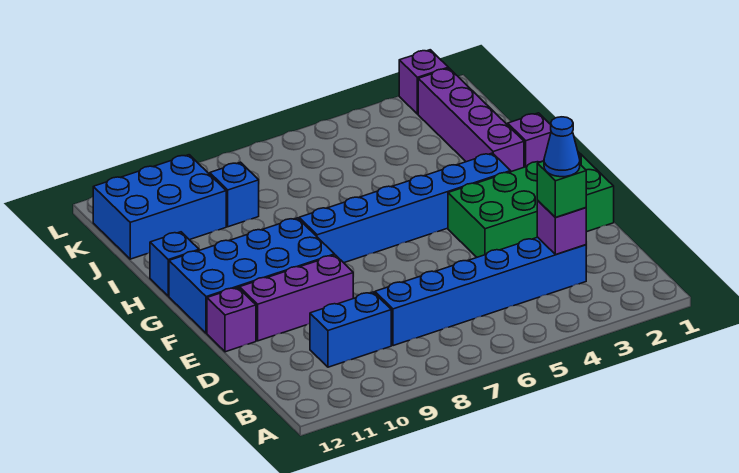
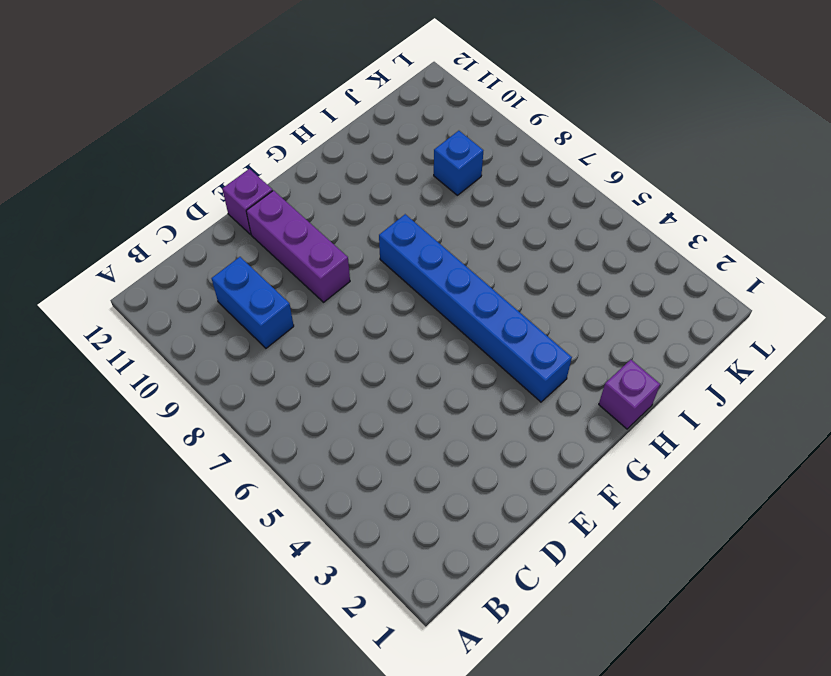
none -> blue 1x6 brick [375,237,586,346]
none -> green 2x4 brick [448,152,614,257]
none -> blue 2x4 brick [169,218,335,333]

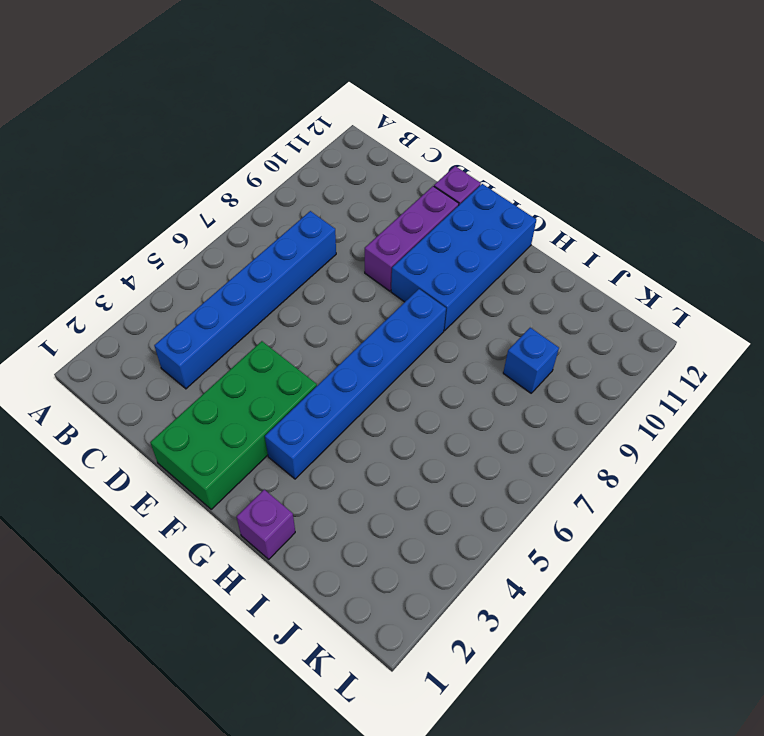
none -> blue 1x2 brick [310,292,391,367]
none -> purple 1x4 brick [418,68,524,172]
none -> blue 1x1 brick [150,232,199,296]

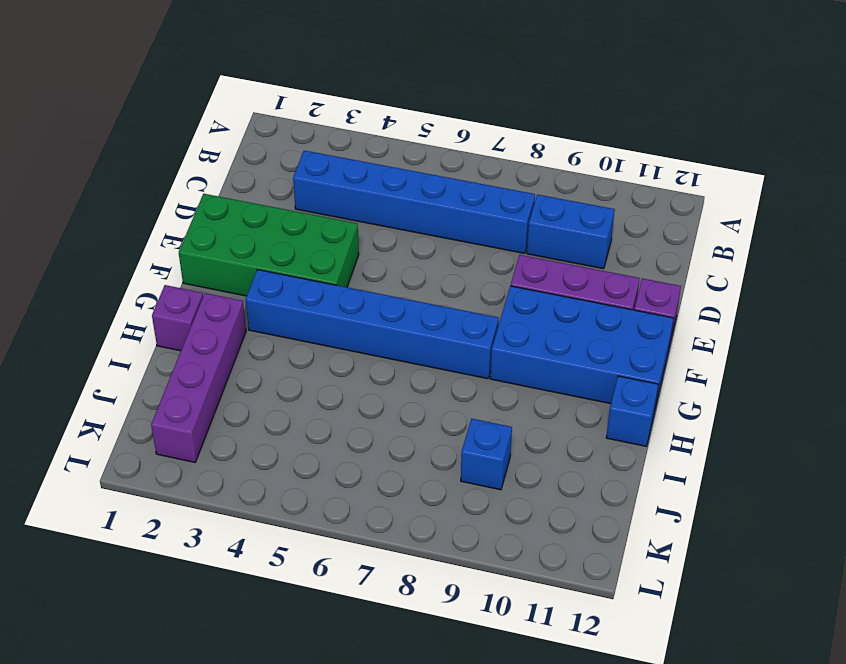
none -> blue 2x3 brick [93,155,226,259]
none -> purple 1x1 brick [399,50,448,114]
none -> purple 1x1 brick [537,201,586,255]

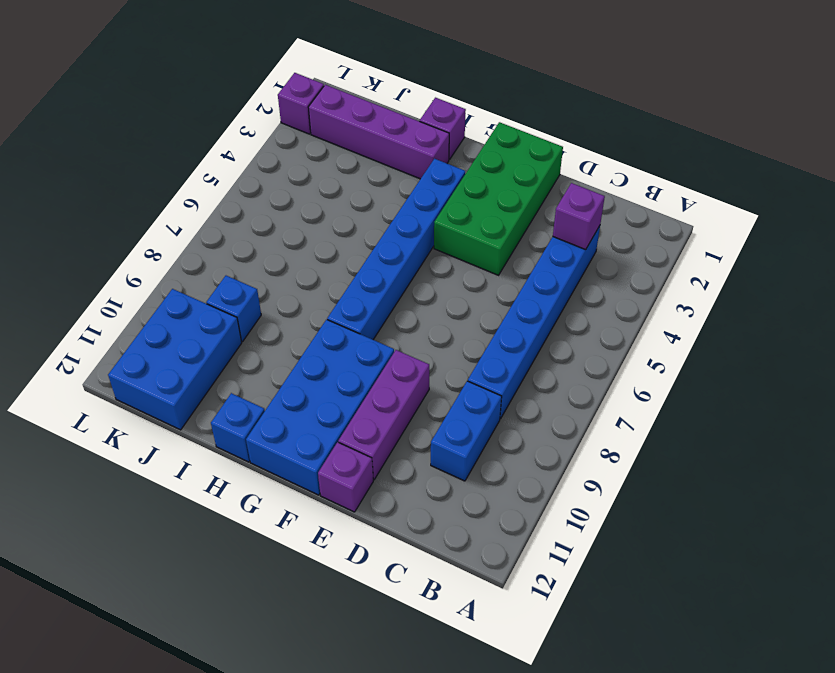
none -> green 1x1 brick [537,161,586,218]
none -> blue 1x1 cone [544,117,580,177]

